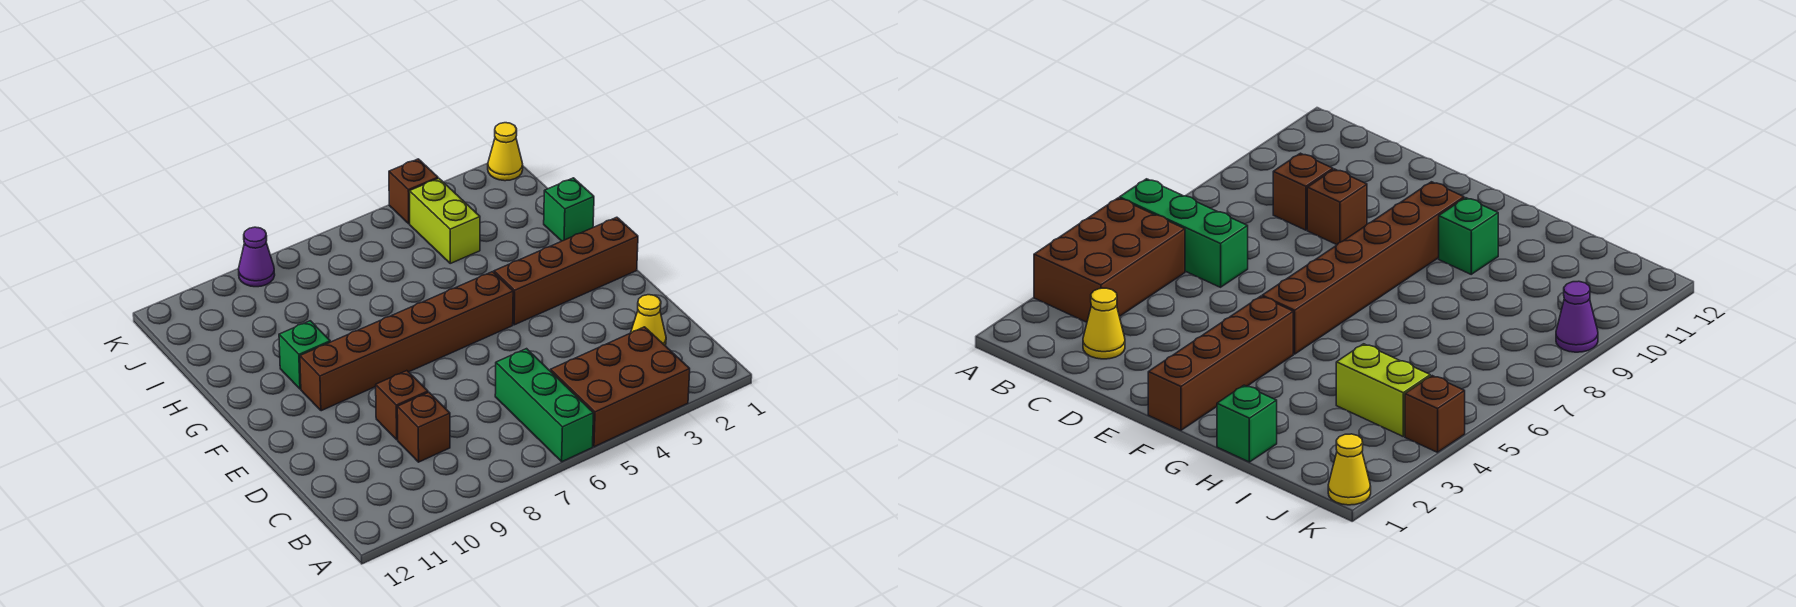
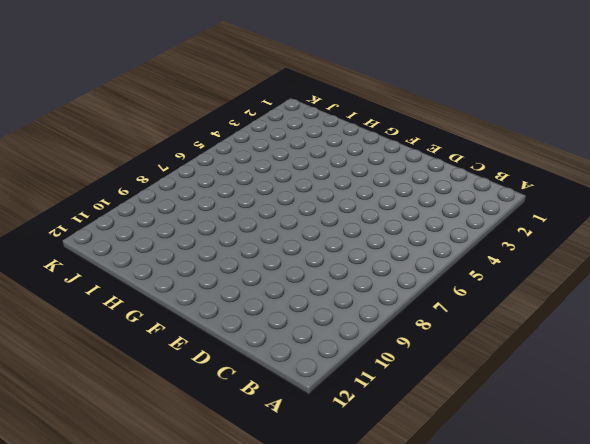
none -> brown 2x3 brick [551,327,690,447]
none -> green 1x3 brick [495,349,594,462]
none -> yellow 1x1 cone [631,295,666,345]

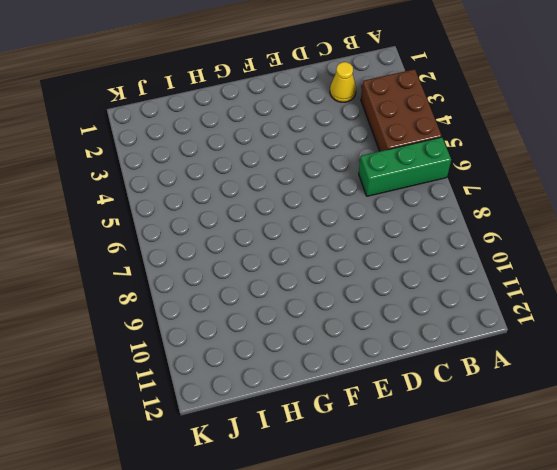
none -> brown 1x1 brick [397,392,450,462]
none -> brown 1x1 brick [376,371,428,440]
none -> brown 1x4 brick [494,217,638,325]

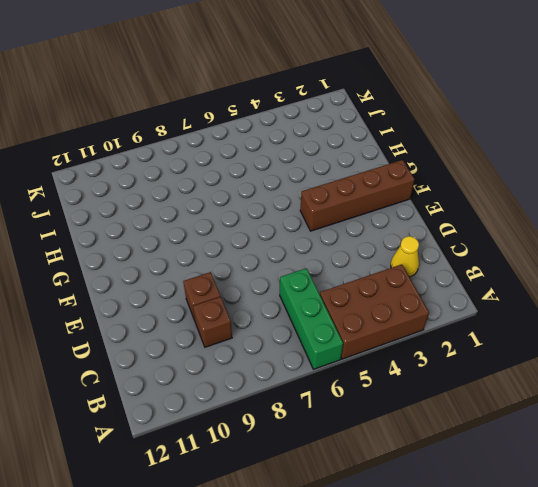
none -> brown 1x6 brick [300,272,513,411]
none -> green 1x1 brick [279,321,330,389]
none -> green 1x1 brick [544,178,594,241]

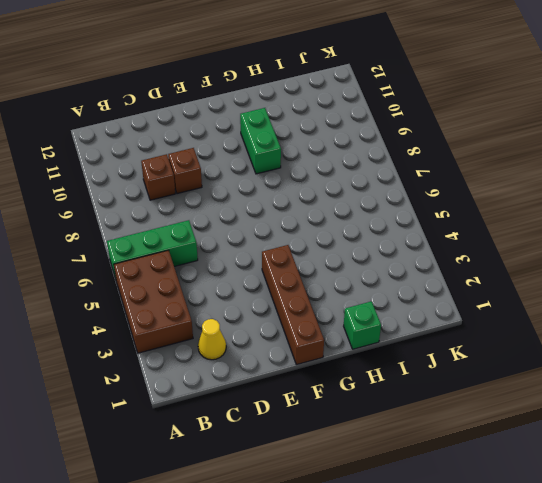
green 1x2 brick [240,108,281,174] -> green 1x1 brick [279,321,330,389]
none -> brown 1x6 brick [300,272,513,411]
none -> lime 1x2 brick [409,178,480,263]
none -> yellow 1x1 cone [488,123,523,181]

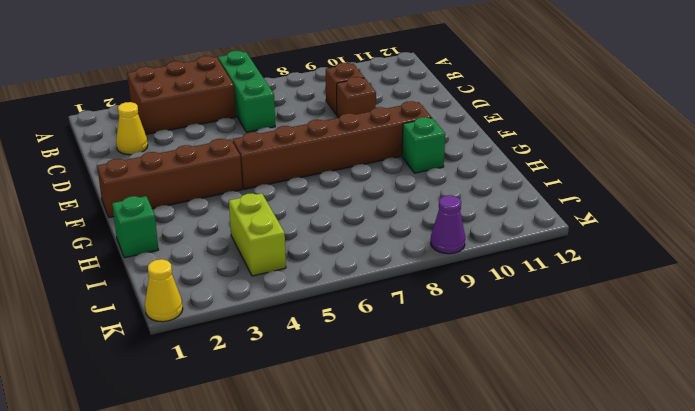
none -> brown 1x1 brick [389,159,438,224]

